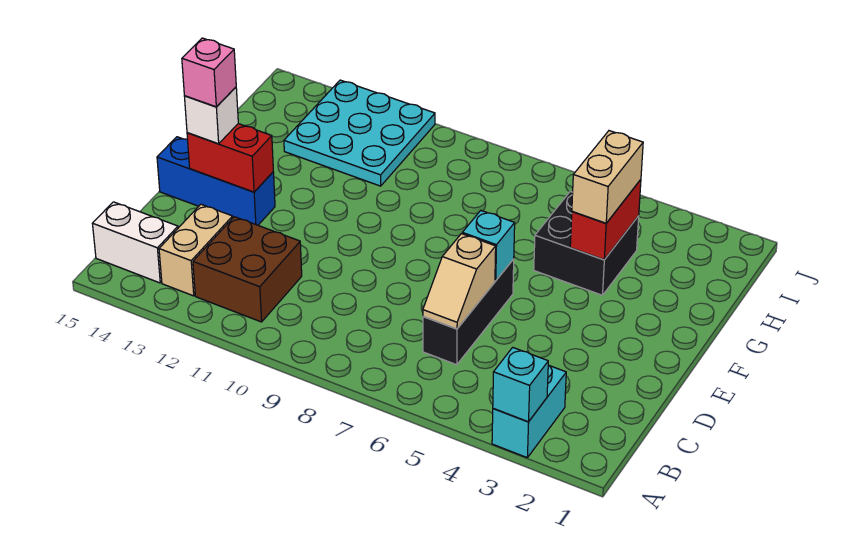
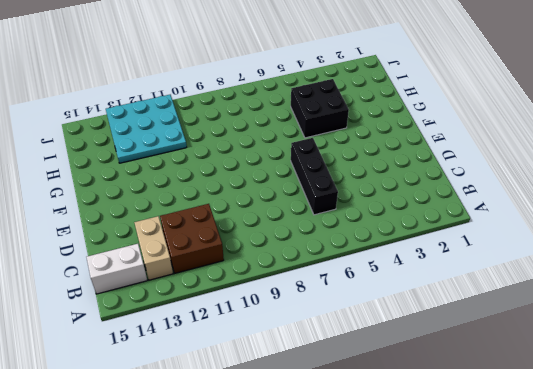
none -> cyan 1x2 brick [492,365,566,457]
none -> blue 1x3 brick [157,137,275,225]
none -> cyan 1x1 brick [493,347,548,422]

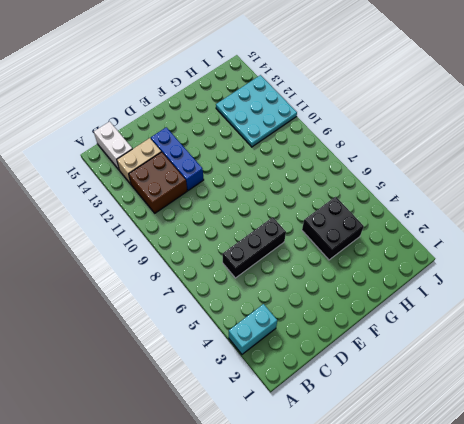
blue 1x3 brick [151,127,204,191] -> blue 1x3 brick moved to [157,137,275,225]
none -> cyan 1x1 brick [493,347,548,422]
none -> tan 1x2 slope [423,234,496,329]
none -> cyan 1x1 brick [462,211,515,281]

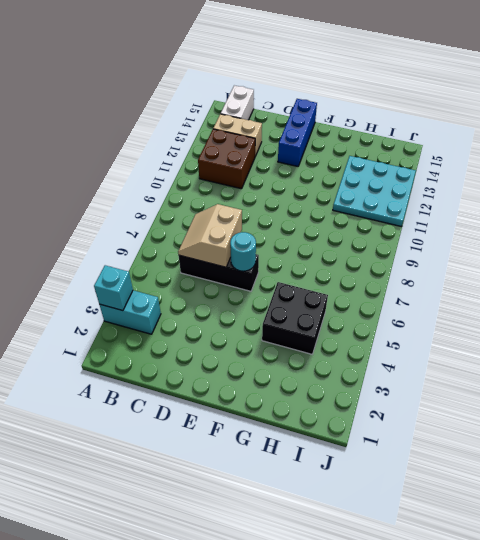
tan 2x2 slope [178,204,242,267] -> tan 1x2 slope [423,234,496,329]
cyan 1x1 round brick [230,232,256,271] -> cyan 1x1 brick [462,211,515,281]
none -> red 1x2 brick [187,124,273,192]
none -> red 1x2 brick [570,180,641,260]
none -> white 1x1 brick [184,87,238,144]

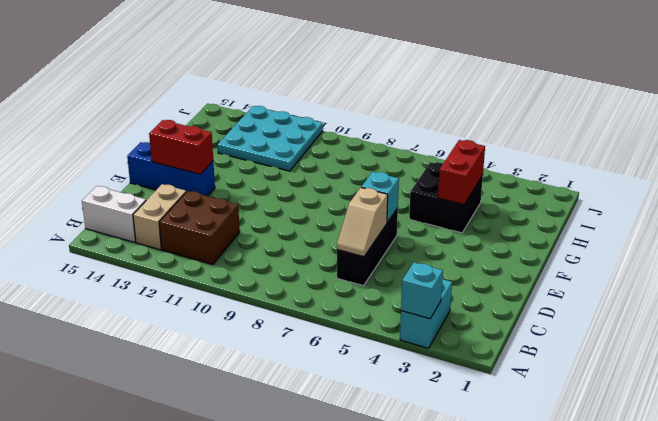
none -> white 1x1 brick [184,87,238,144]
none -> tan 1x2 brick [572,131,643,223]
none -> pink 1x1 brick [182,38,236,107]

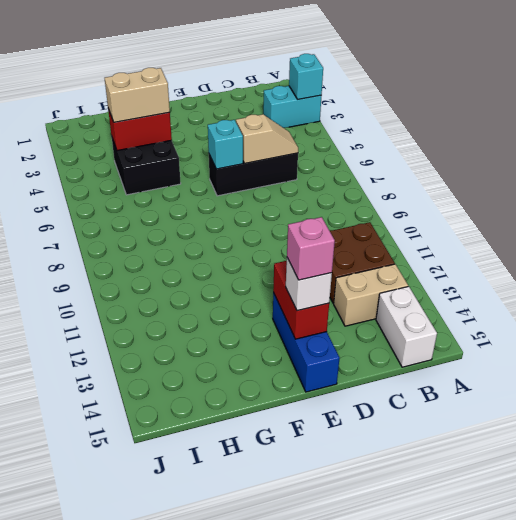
none -> cyan 3x3 plate [284,80,435,186]

